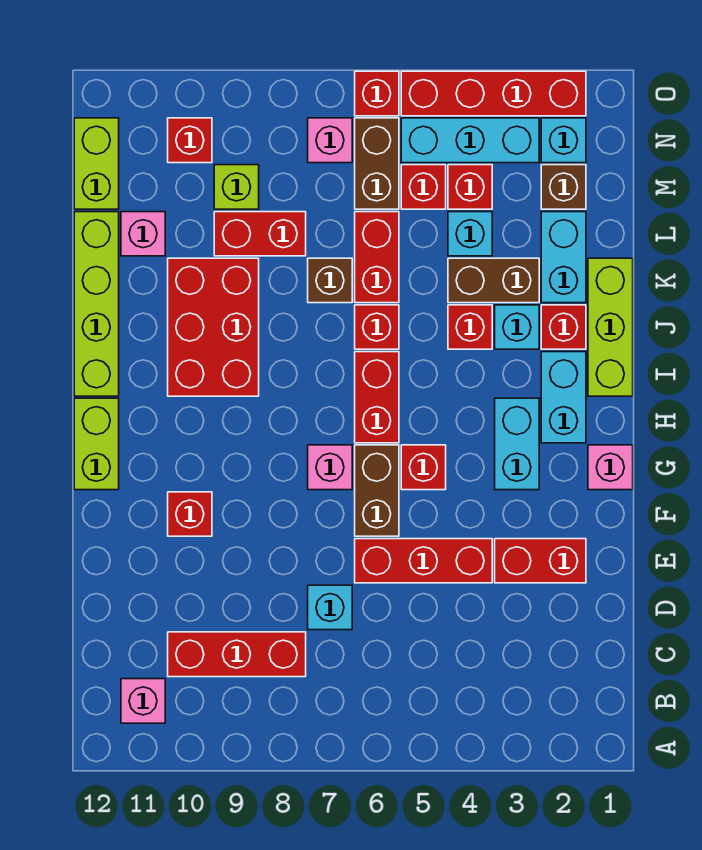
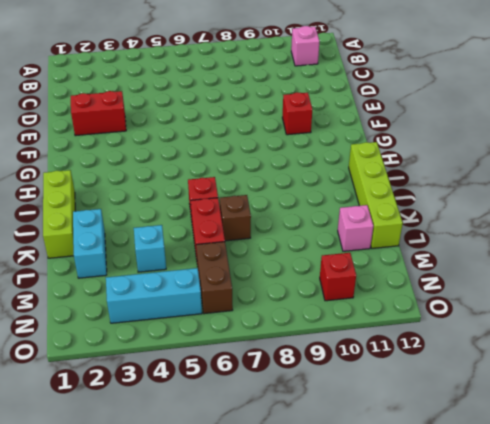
none -> red 1x3 brick [168,632,306,677]
none -> cyan 1x1 brick [308,585,352,630]
none -> red 1x3 brick [355,539,492,583]
none -> brown 1x2 brick [355,445,399,536]

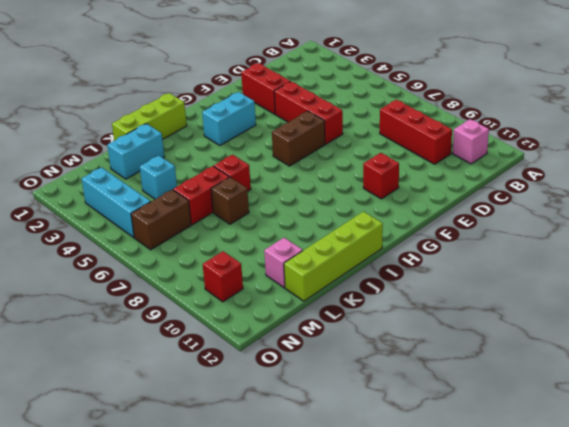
none -> cyan 1x1 brick [308,585,352,630]
none -> pink 1x1 brick [588,445,633,490]
none -> red 1x1 brick [401,445,446,490]
none -> pink 1x1 brick [308,445,352,490]

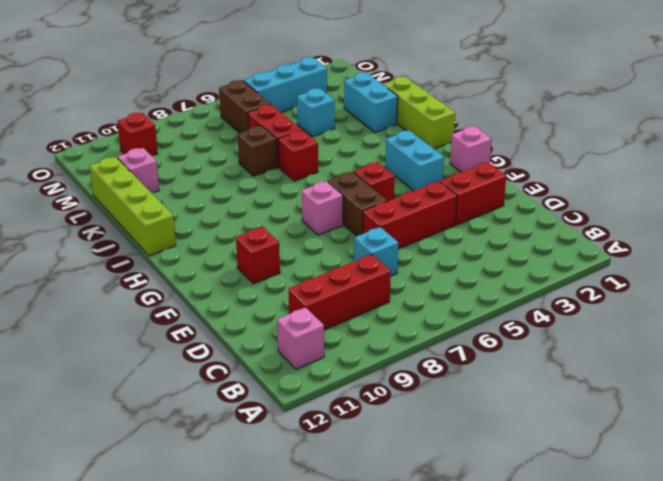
none -> lime 1x2 brick [74,398,119,490]
none -> cyan 1x2 brick [541,352,586,443]
none -> red 1x2 brick [355,352,399,443]
none -> red 2x3 brick [168,258,259,396]

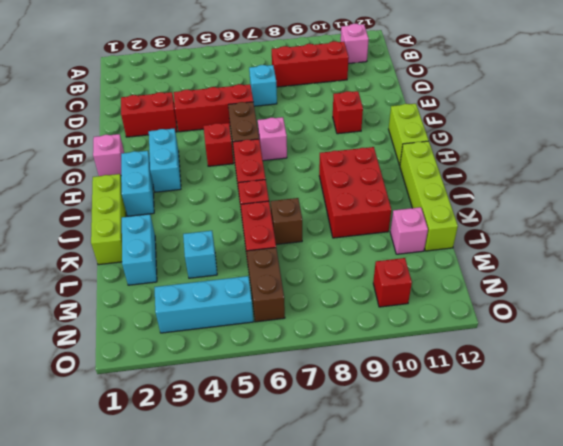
none -> red 1x1 brick [541,305,586,349]
none -> cyan 1x1 brick [495,305,539,349]
none -> red 1x1 brick [448,305,492,349]
none -> brown 1x2 brick [448,258,539,303]

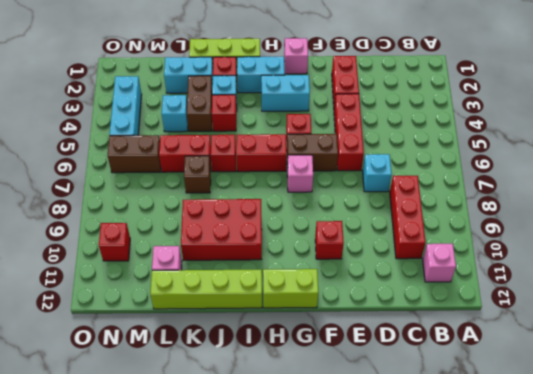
none -> red 1x2 brick [214,212,306,256]
none -> brown 1x1 brick [541,165,586,209]
none -> red 1x1 brick [448,165,492,209]
none -> red 1x1 brick [401,165,446,209]

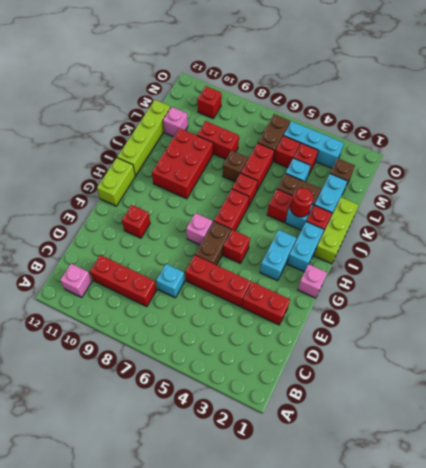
red 1x1 round brick [291,188,313,217] -> none
none -> lime 1x1 brick [214,165,259,209]
none -> lime 1x2 brick [74,118,119,209]
none -> cyan 1x1 brick [541,118,586,163]
none -> pink 1x1 brick [308,118,352,163]

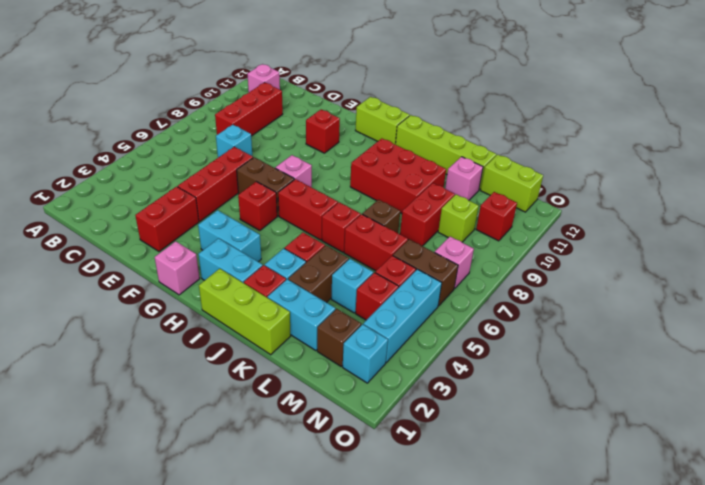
none -> red 1x4 brick [401,71,586,116]
none -> red 1x1 brick [355,71,399,116]

